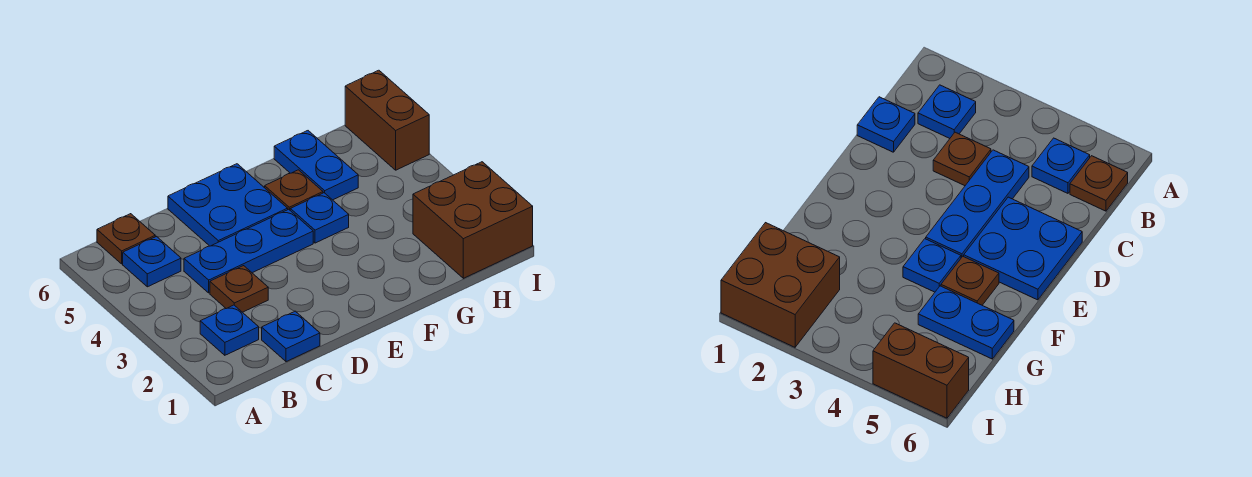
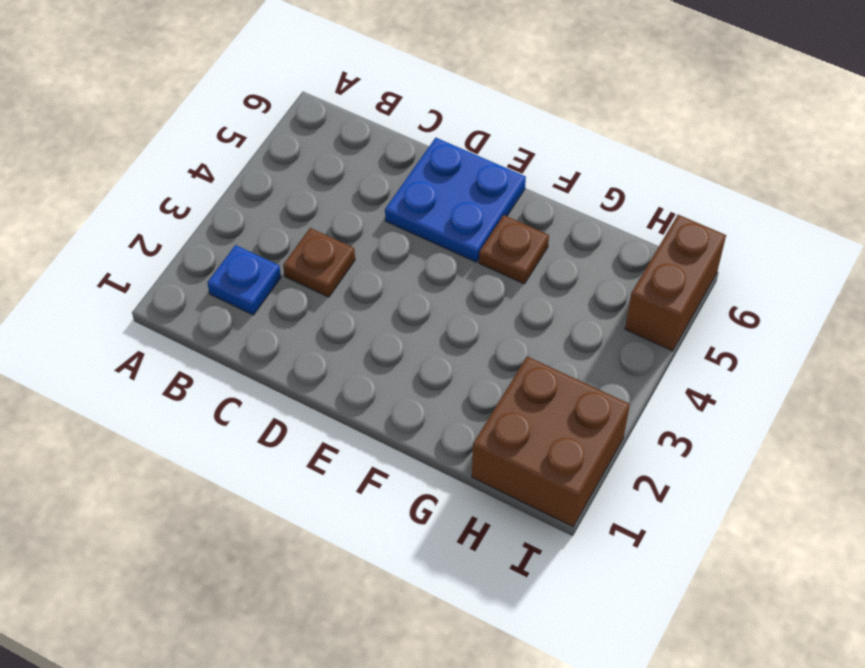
none -> blue 1x1 plate [123,236,181,287]
none -> brown 1x1 plate [97,214,155,264]
none -> blue 1x1 plate [262,311,320,362]

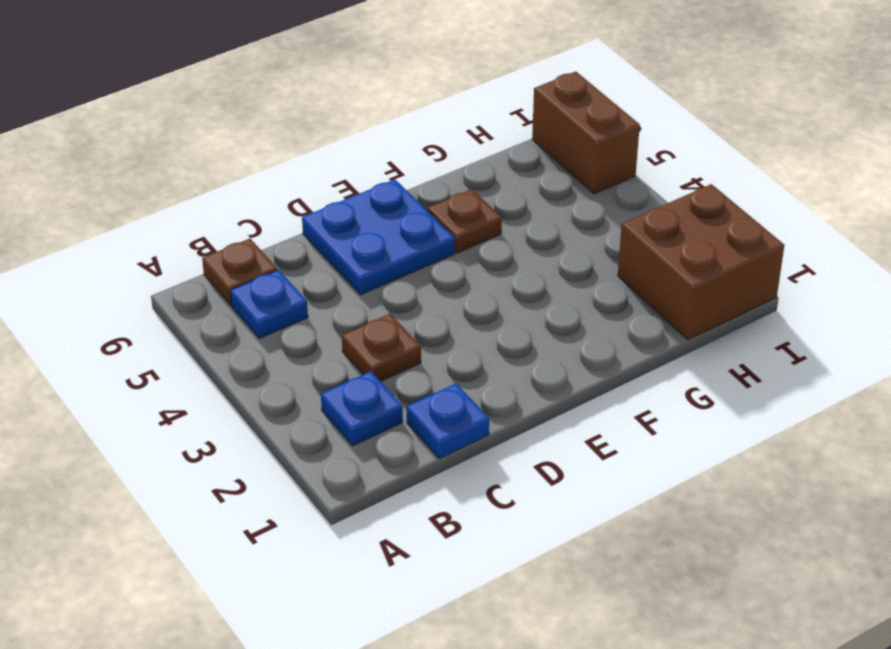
none -> blue 1x3 plate [184,209,313,293]
none -> blue 1x1 plate [290,193,349,243]
none -> blue 1x2 plate [274,131,358,200]

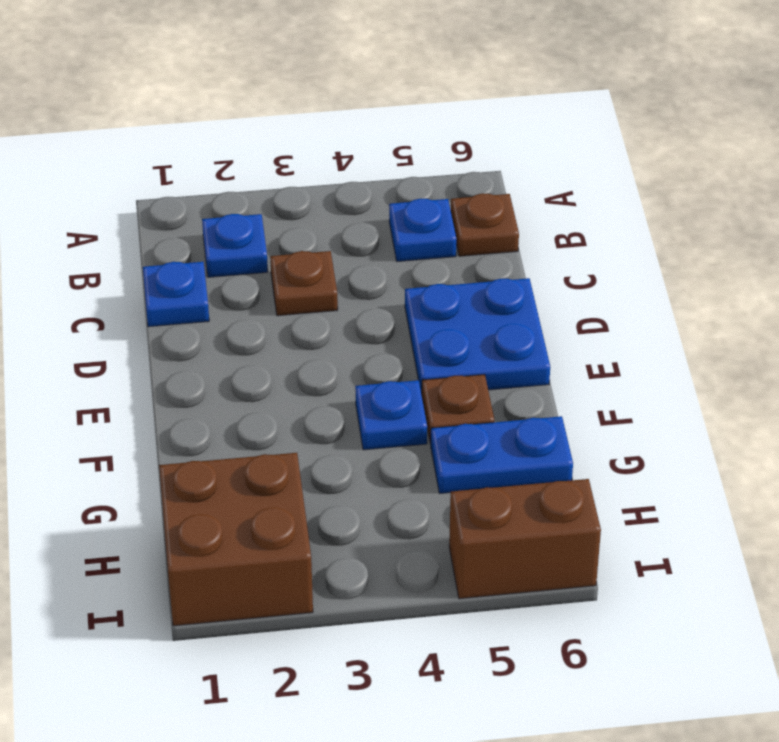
none -> blue 1x3 plate [184,209,313,293]

